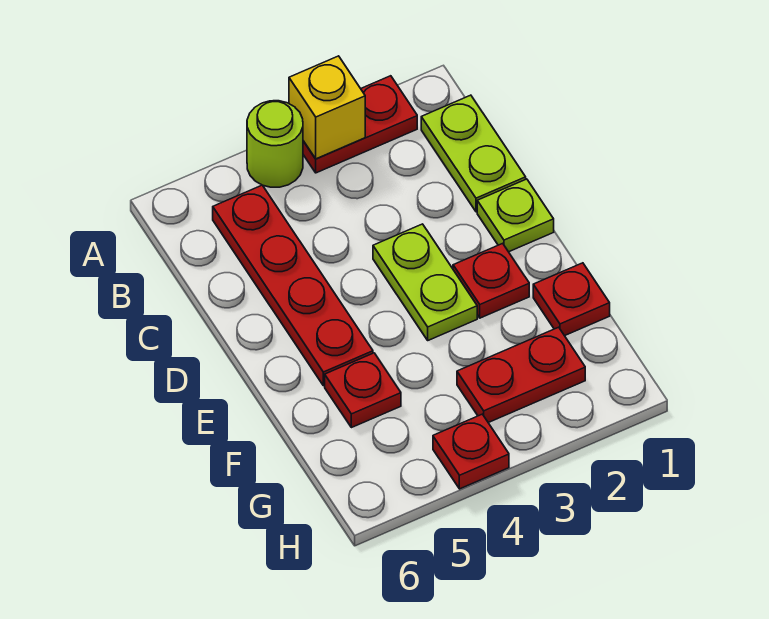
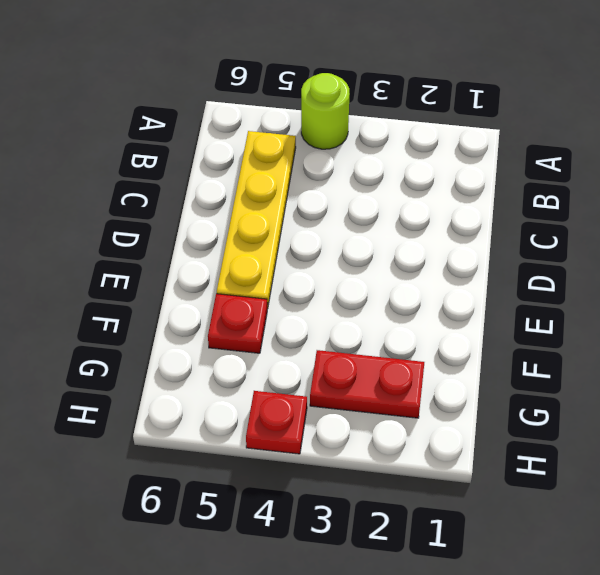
yellow 1x4 plate [217,131,296,309] -> red 1x4 plate [213,185,373,386]
none -> red 1x2 plate [303,76,417,173]
none -> lime 1x2 plate [421,95,526,212]
none -> lime 1x1 plate [477,179,554,252]

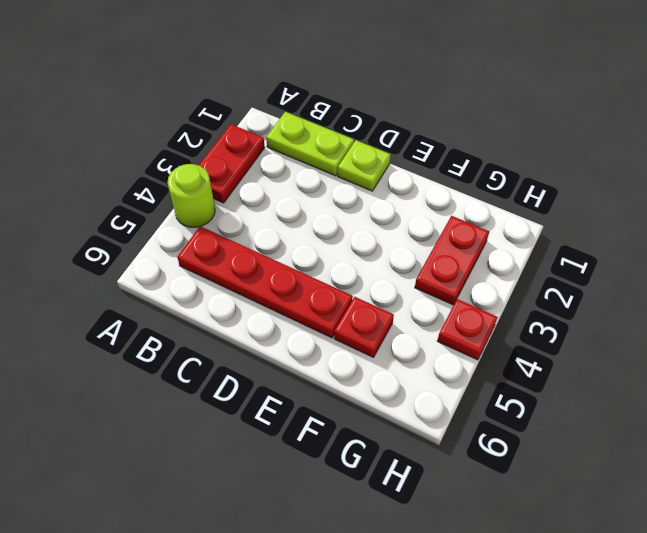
none -> lime 1x2 plate [373,224,477,340]
none -> red 1x1 plate [453,243,529,318]
none -> red 1x1 plate [533,263,610,336]

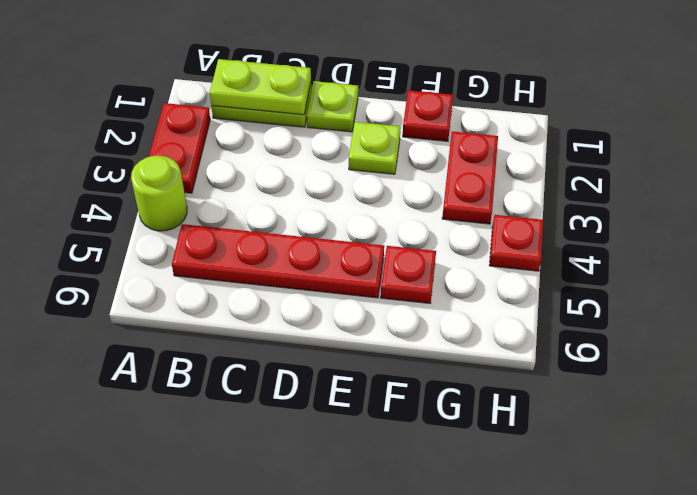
lime 1x2 plate [210,59,311,115] -> lime 1x2 plate moved to [373,224,477,340]
lime 1x1 plate [349,122,401,174] -> red 1x1 plate [453,243,529,318]
none -> yellow 1x1 brick [289,56,365,159]

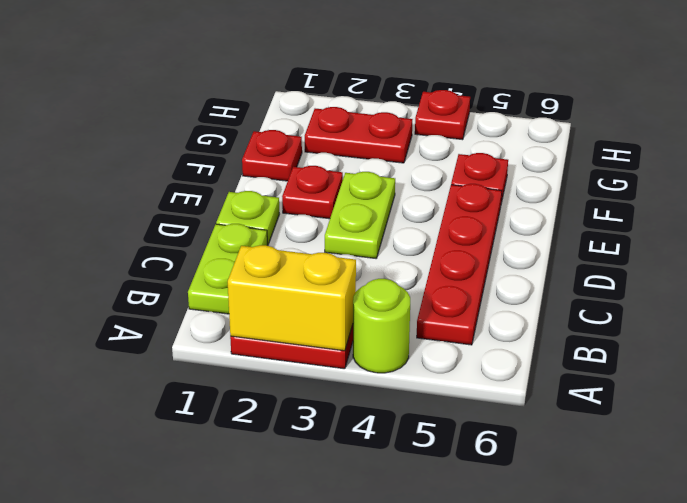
yellow 1x2 brick [228,245,356,351] -> yellow 1x1 brick [289,56,365,159]

